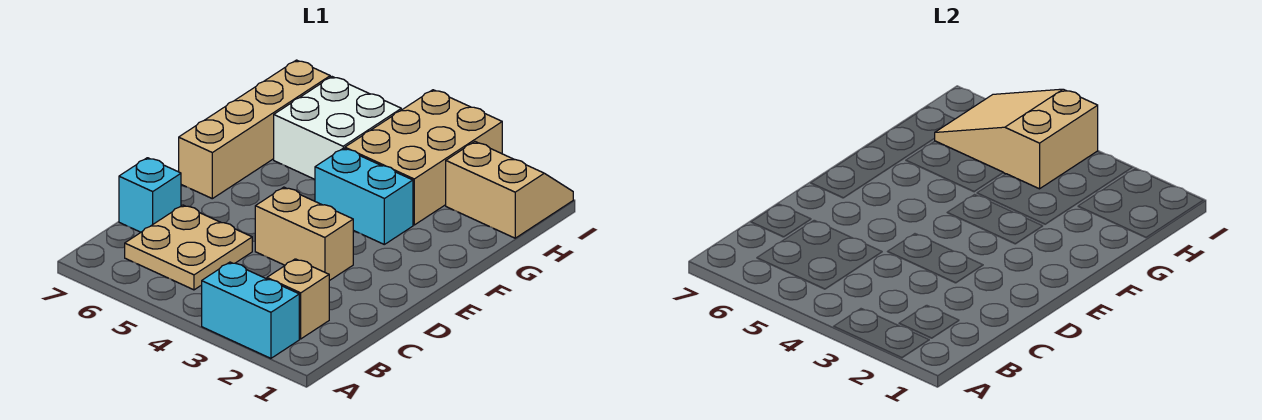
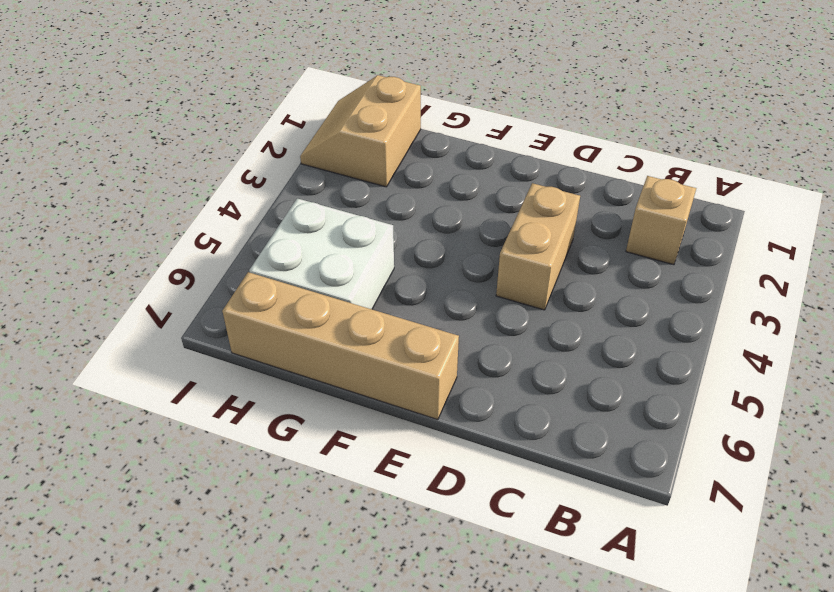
none -> cyan 1x2 brick [202,262,299,358]
none -> tan 2x2 plate [125,205,252,290]

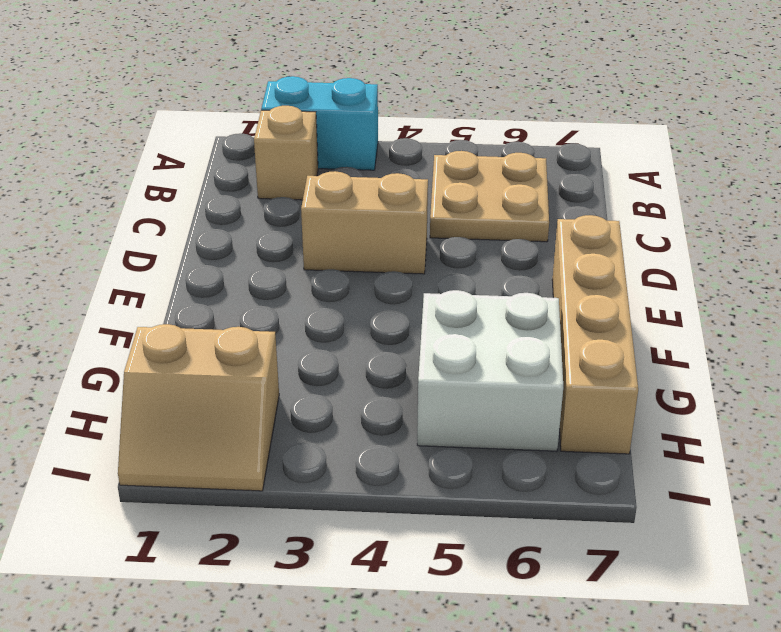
none -> cyan 1x1 brick [119,158,181,232]
none -> cyan 1x2 brick [315,148,413,244]

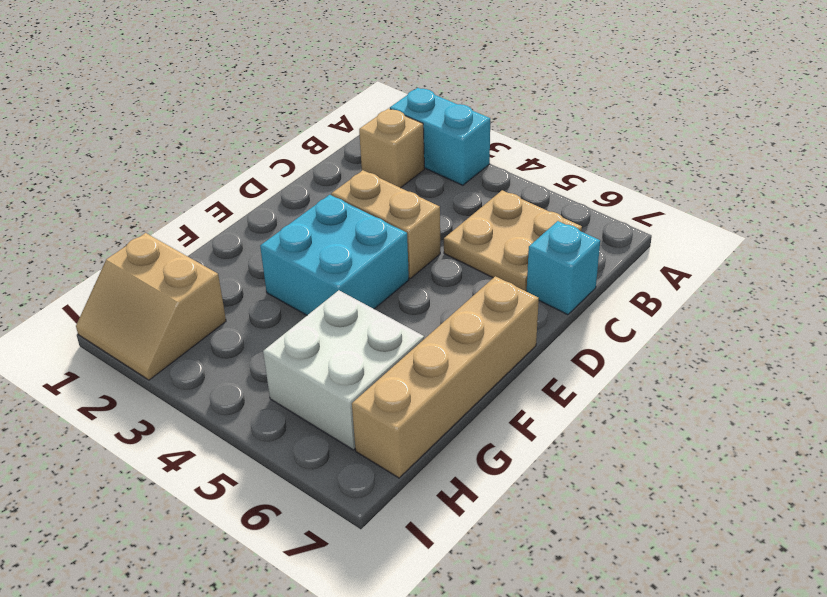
cyan 2x2 brick [260,195,409,315] -> cyan 1x2 brick [315,148,413,244]
none -> tan 2x3 brick [345,90,502,225]
none -> tan 2x3 slope [934,89,1098,189]

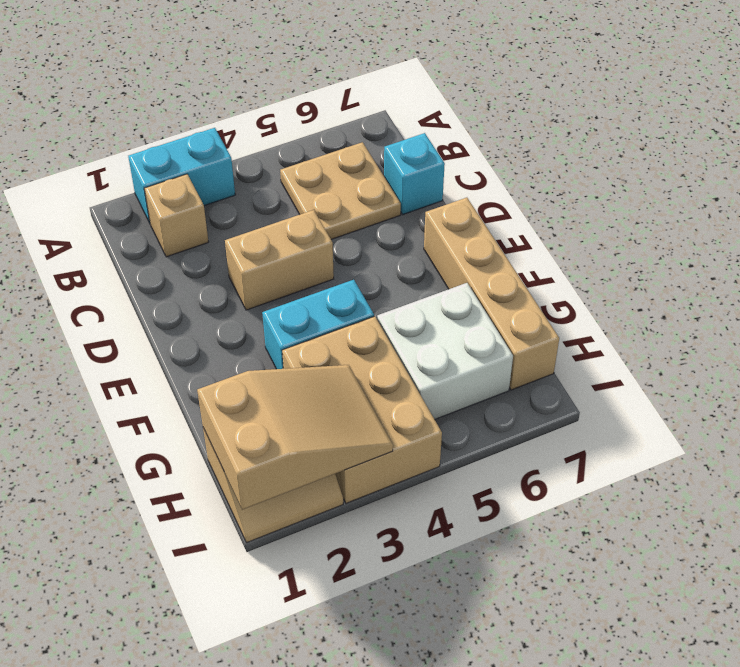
tan 2x3 slope [197,365,393,510] -> tan 2x3 slope moved to [934,89,1098,189]

